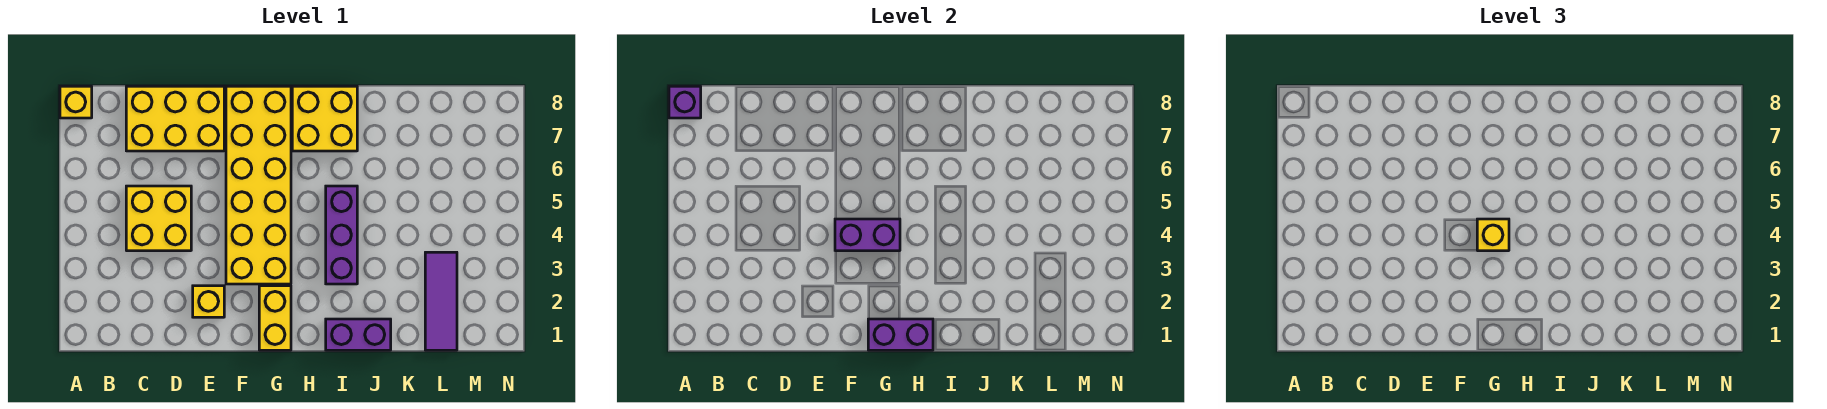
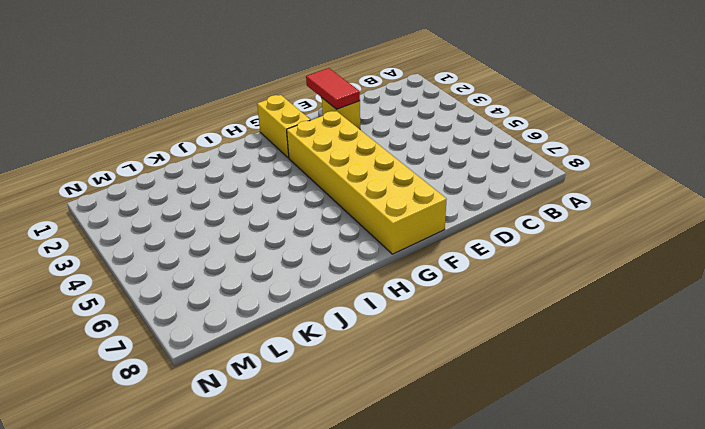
red 1x2 tile [306,68,360,109] -> none
none -> yellow 1x1 brick [60,86,92,118]
none -> yellow 2x2 brick [126,186,191,251]
none -> yellow 2x3 brick [126,86,224,151]

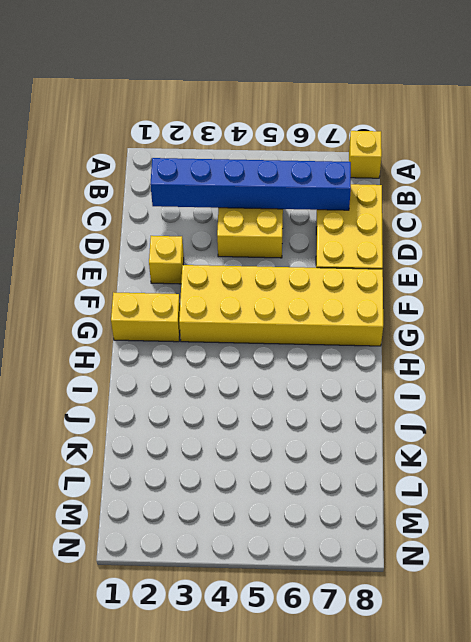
blue 1x6 brick [150,158,351,210] -> none
none -> yellow 2x2 brick [292,86,357,151]
none -> purple 1x2 brick [326,319,391,350]
none -> purple 1x3 brick [326,186,357,284]

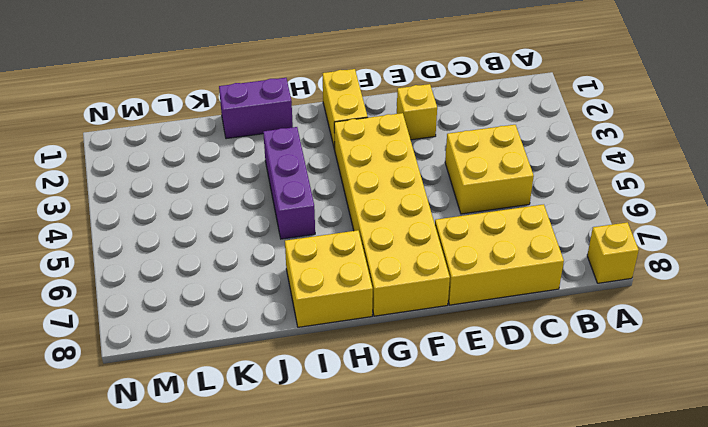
none -> purple 1x3 tile [425,252,457,350]
none -> purple 1x1 brick [669,86,701,118]
none -> purple 1x2 brick [835,219,900,251]

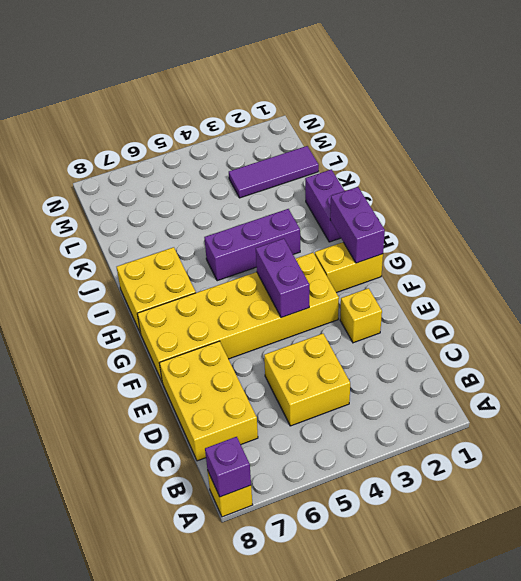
none -> yellow 1x1 brick [1477,219,1509,251]

